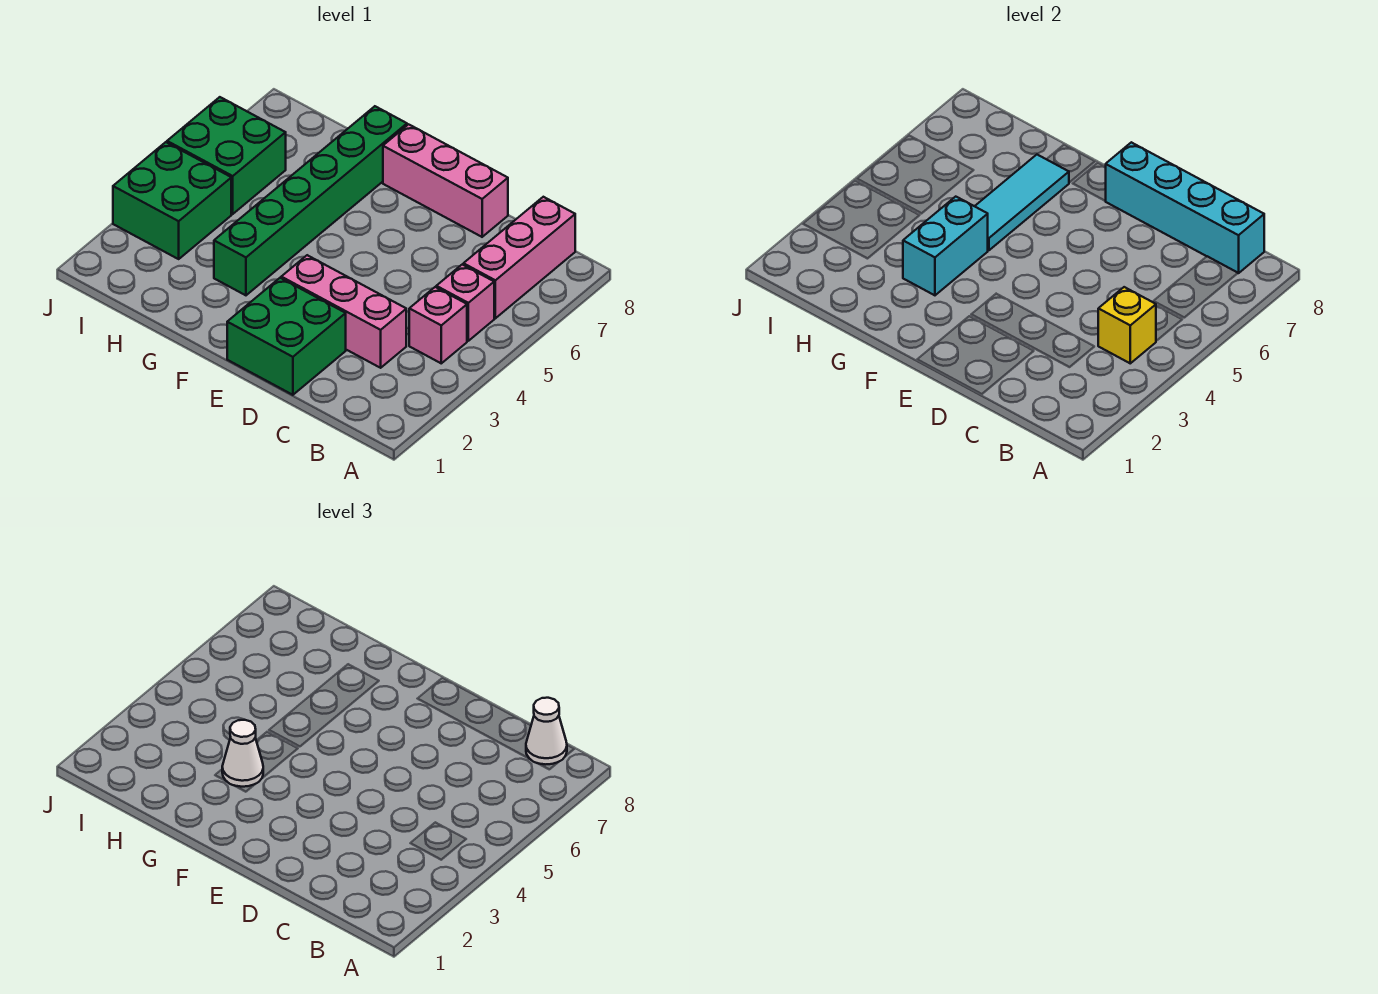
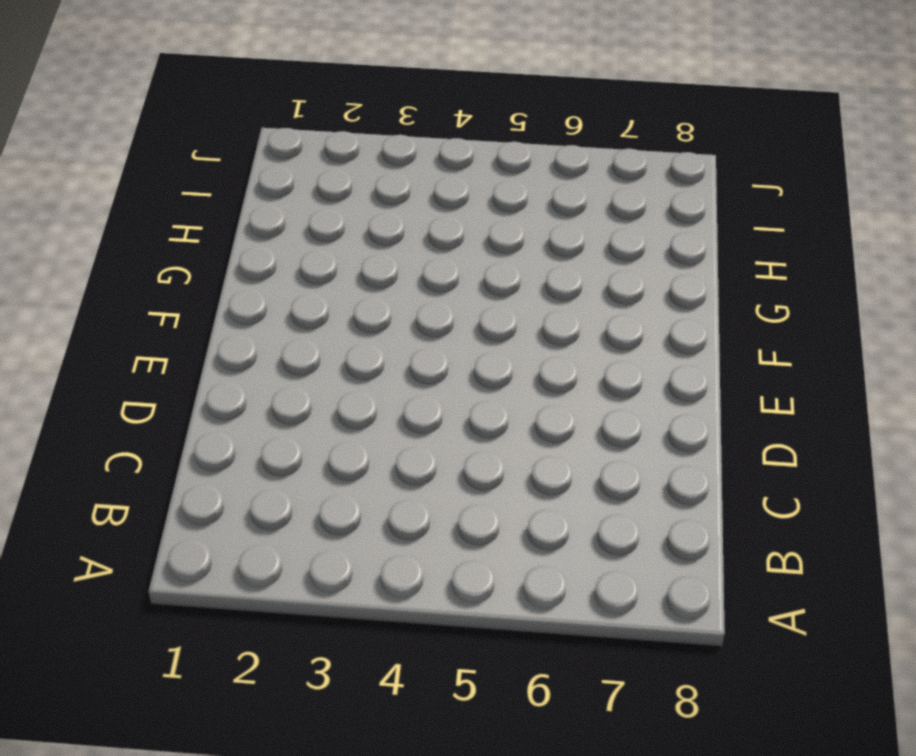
none -> pink 1x1 brick [409,287,467,363]
none -> pink 1x1 brick [436,264,494,341]
none -> pink 1x3 brick [463,197,575,318]

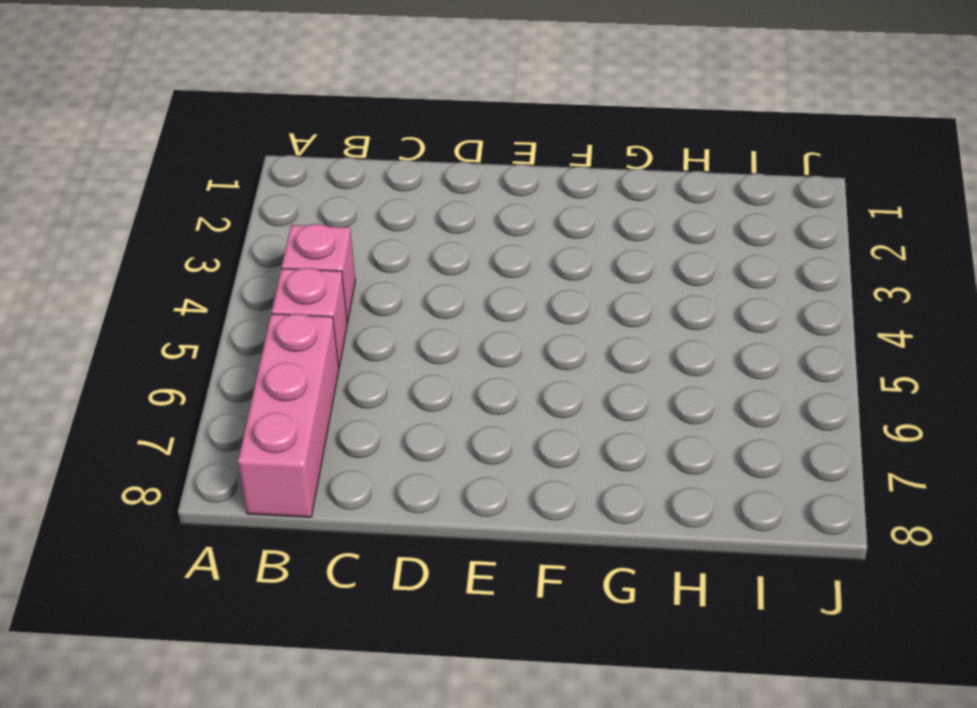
none -> pink 1x3 brick [281,255,406,368]
none -> green 2x2 brick [227,278,346,395]
none -> pink 1x3 brick [383,124,508,237]

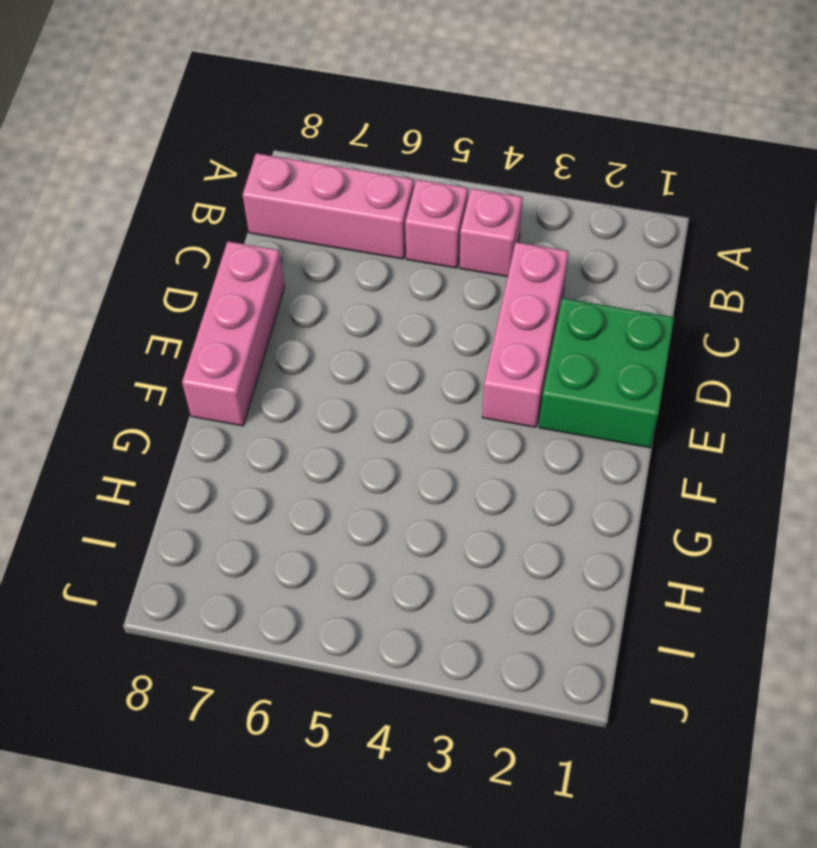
none -> green 1x6 brick [214,106,407,295]
none -> green 2x2 brick [113,142,231,259]
none -> green 2x2 brick [167,97,286,214]

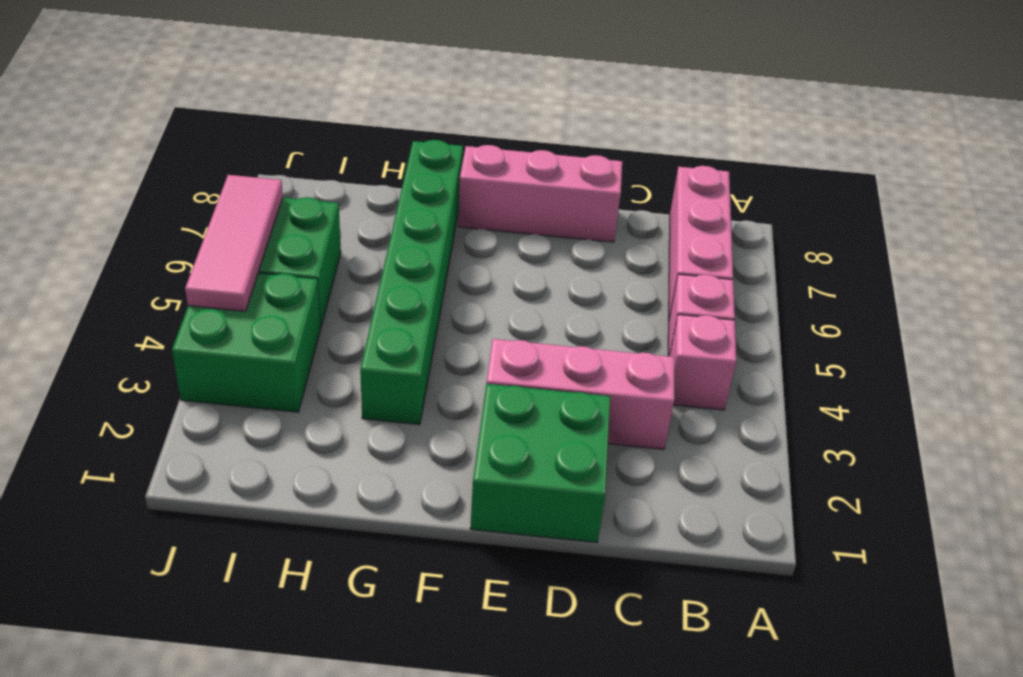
pink 1x3 tile [185,175,283,311] -> none
none -> yellow 1x1 brick [1098,287,1156,363]
none -> cyan 1x4 brick [1106,142,1264,273]
none -> cyan 1x2 brick [903,197,988,295]

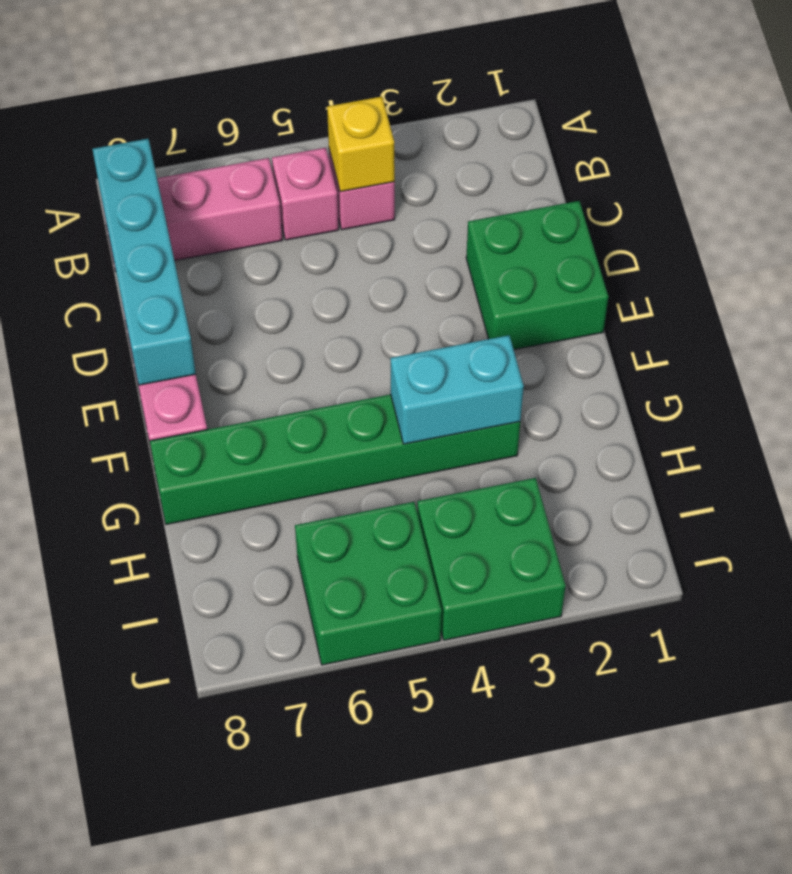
none -> pink 1x3 brick [281,255,406,368]
none -> cyan 1x3 tile [975,155,1069,250]
none -> white 1x1 cone [526,698,567,764]

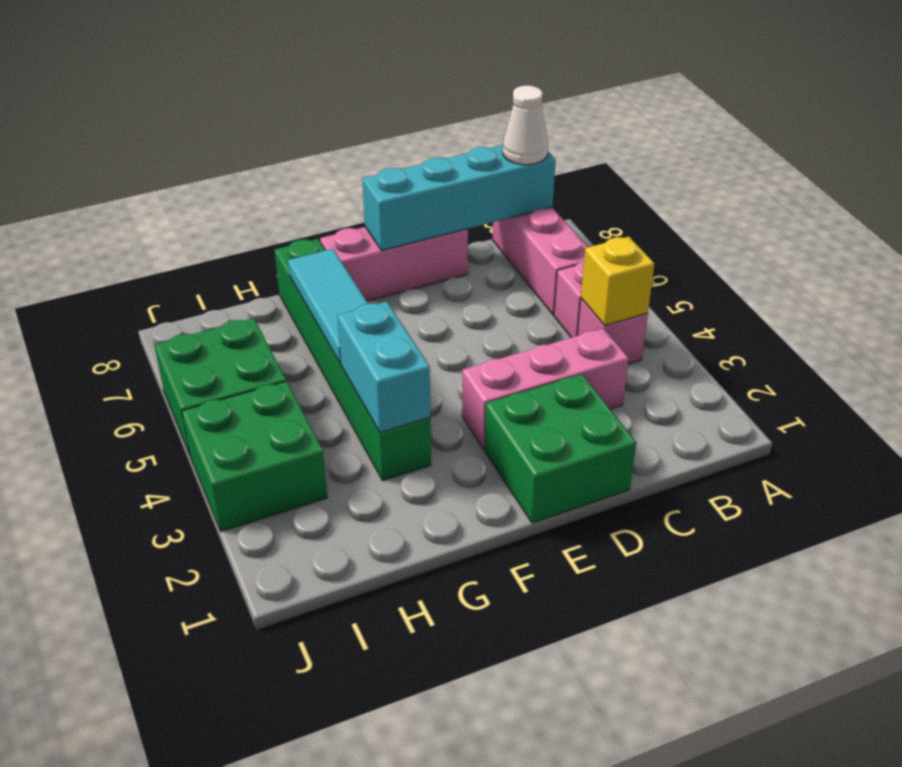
none -> white 1x1 cone [222,720,263,787]

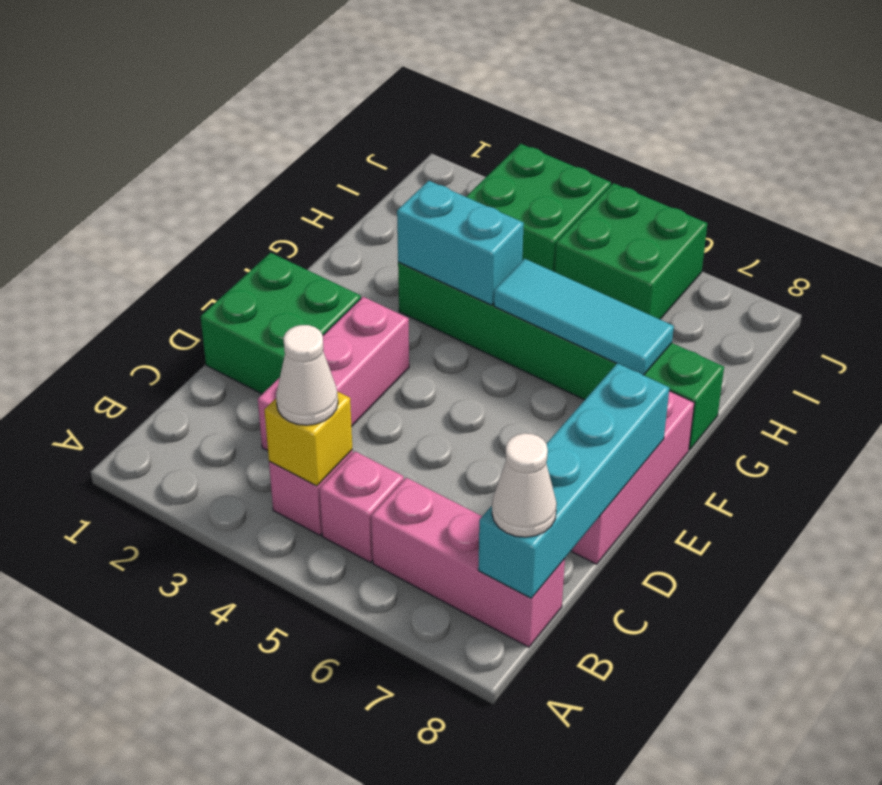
white 1x1 cone [276,325,338,425] -> white 1x1 cone moved to [222,720,263,787]

